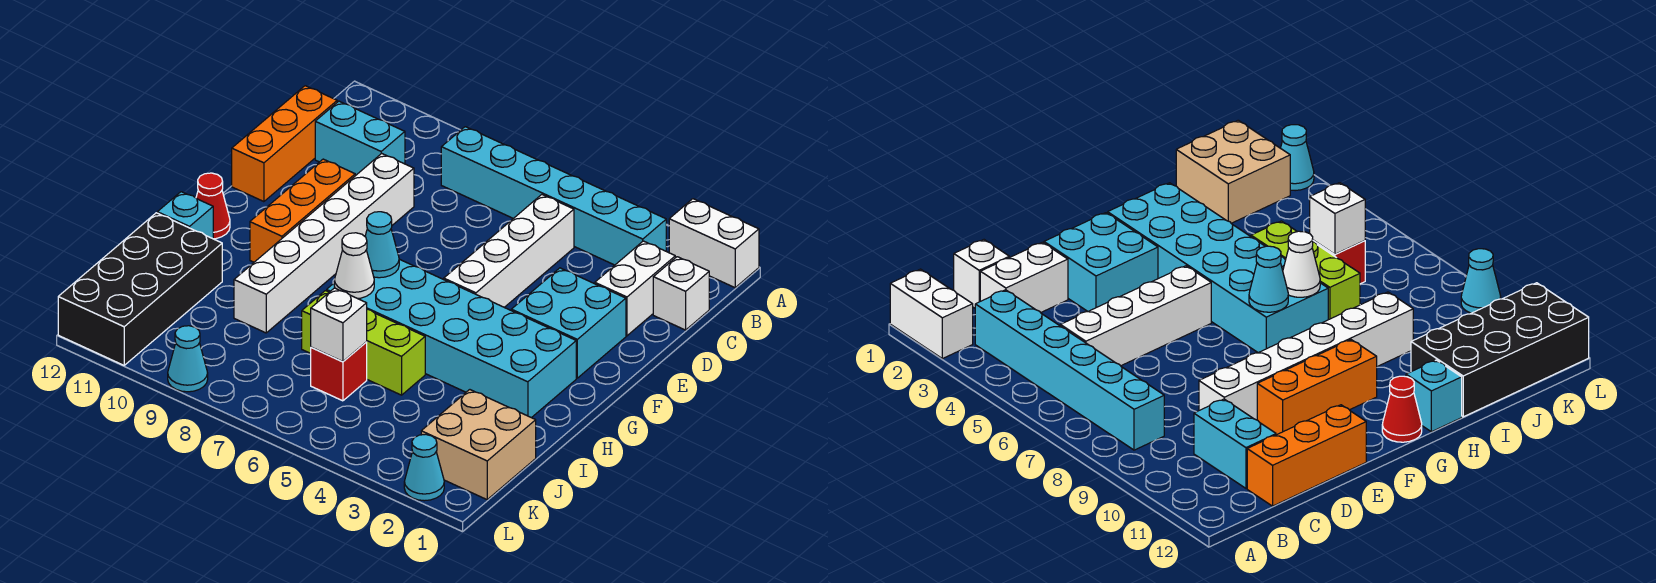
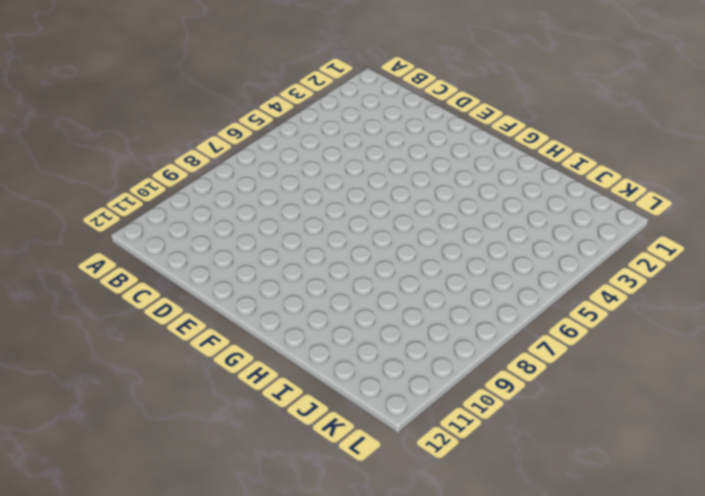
none -> white 1x2 brick [669,199,759,288]
none -> cyan 1x6 brick [441,127,666,265]
none -> white 1x1 brick [653,257,709,330]

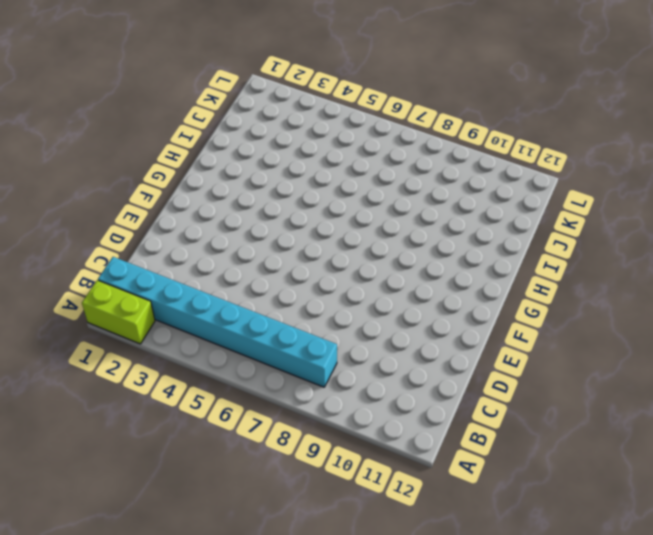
lime 1x2 brick [82,280,155,344] -> white 1x2 brick [669,199,759,288]
cyan 1x8 brick [98,257,337,387] -> cyan 1x6 brick [441,127,666,265]
none -> white 1x1 brick [653,257,709,330]
none -> white 1x2 brick [595,241,675,336]
none -> white 1x4 brick [444,195,574,307]

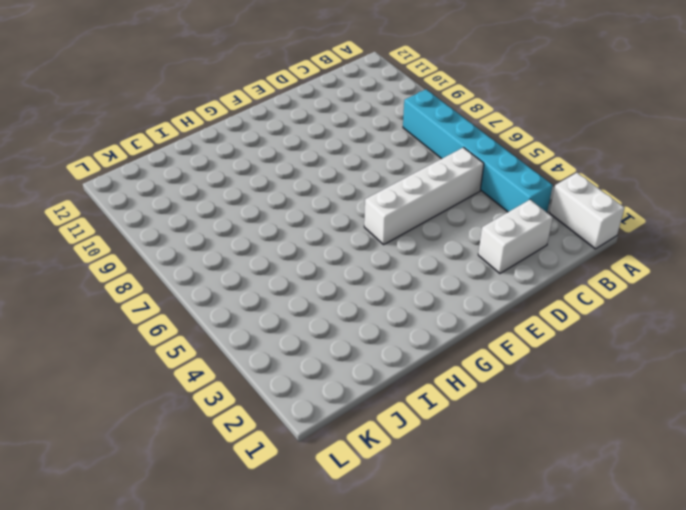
none -> white 1x1 brick [653,257,709,330]
none -> cyan 1x2 brick [315,101,405,176]
none -> orange 1x3 brick [232,86,337,202]

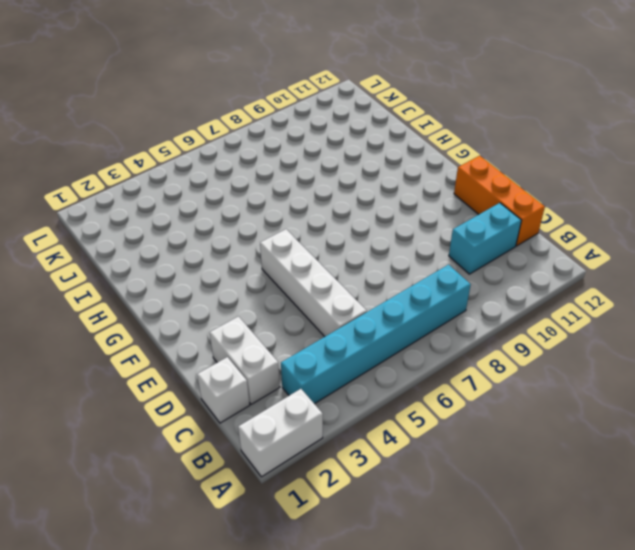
none -> white 1x6 brick [234,153,414,333]
none -> cyan 2x2 brick [511,268,626,378]
none -> orange 1x3 brick [250,159,355,262]

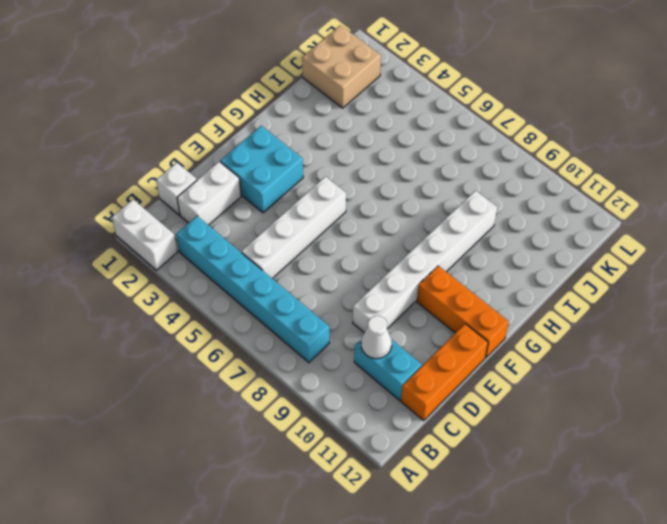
white 1x1 cone [361,316,392,359] -> white 1x1 cone moved to [334,233,374,299]
orange 1x3 brick [417,266,509,358] -> orange 1x3 brick turned to [250,159,355,262]
none -> cyan 2x6 brick [327,259,576,418]
none -> red 1x1 cone [196,173,230,239]
none -> cyan 1x1 brick [157,192,213,239]

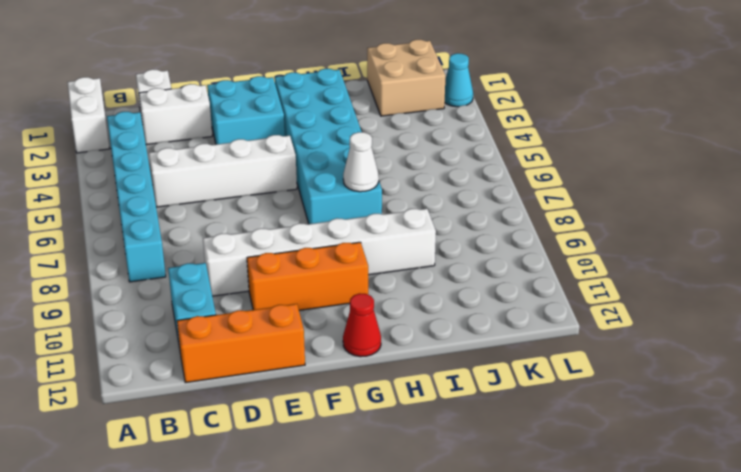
none -> cyan 1x1 brick [157,192,213,239]
none -> lime 1x3 brick [302,291,425,395]
none -> black 2x4 brick [58,213,222,365]

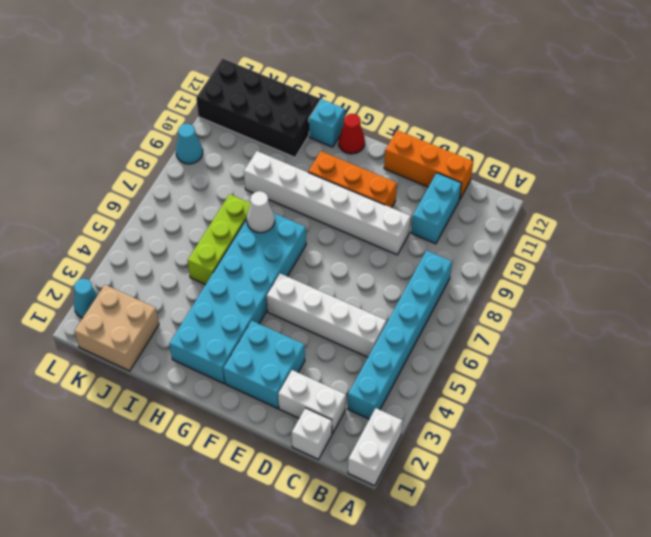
none -> red 1x1 brick [311,342,367,401]
none -> cyan 1x1 cone [365,212,399,278]
none -> white 1x1 brick [311,288,367,362]

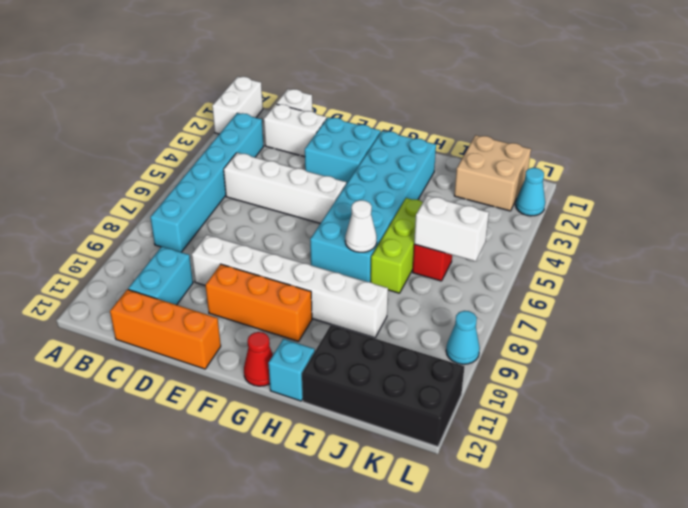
white 1x2 brick [414,196,489,261] -> white 1x1 brick [311,288,367,362]
none -> cyan 1x1 cone [365,212,399,278]

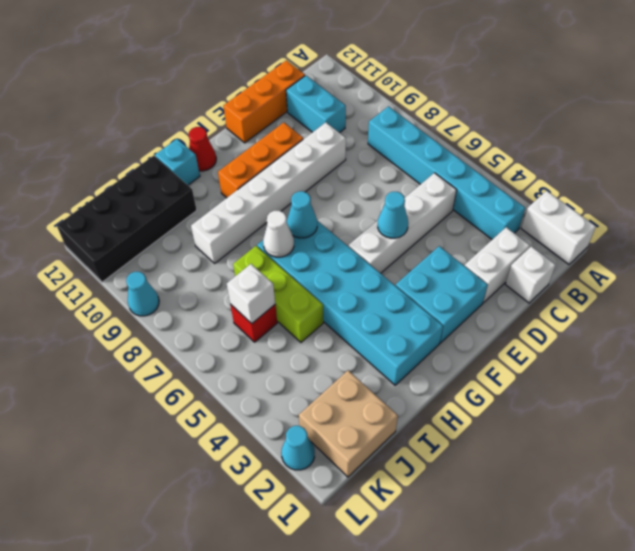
cyan 1x1 cone [378,192,408,238] -> none

